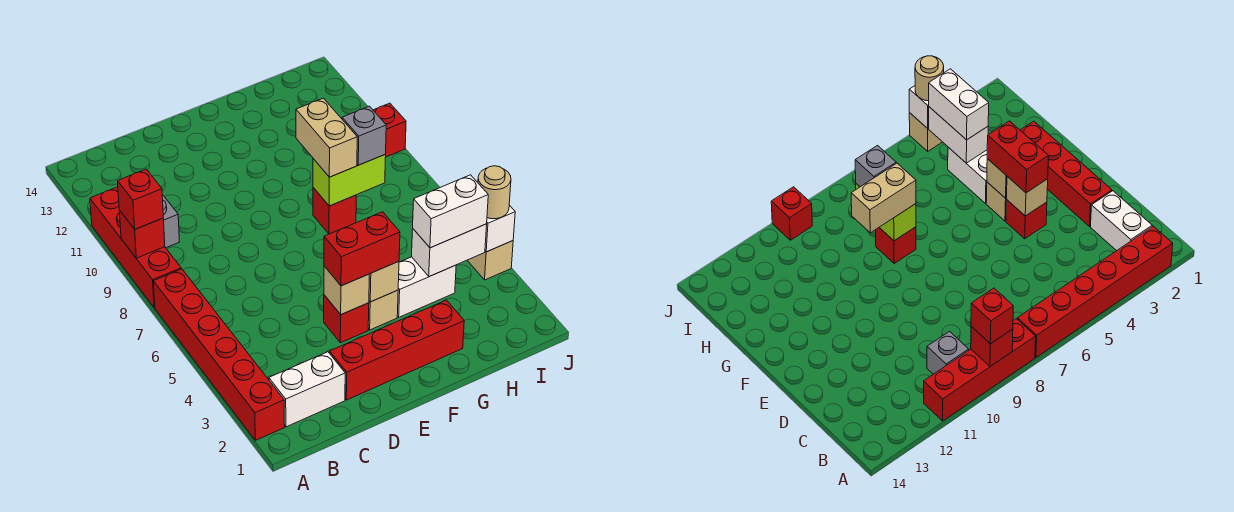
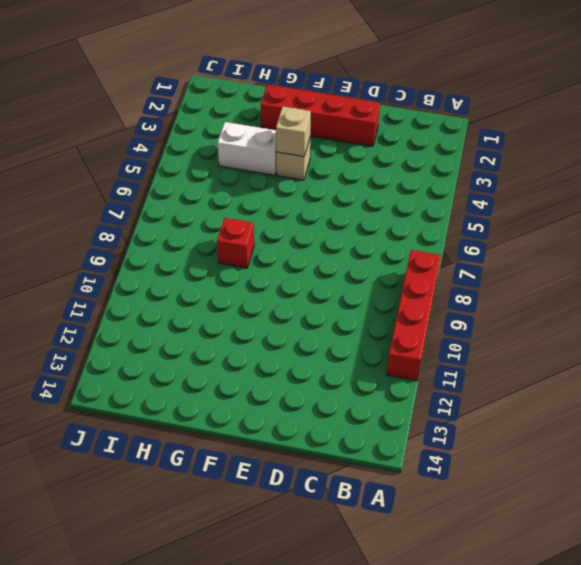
none -> red 1x6 brick [153,269,285,440]
none -> white 1x2 brick [269,352,345,427]
none -> grey 1x1 brick [162,195,179,248]

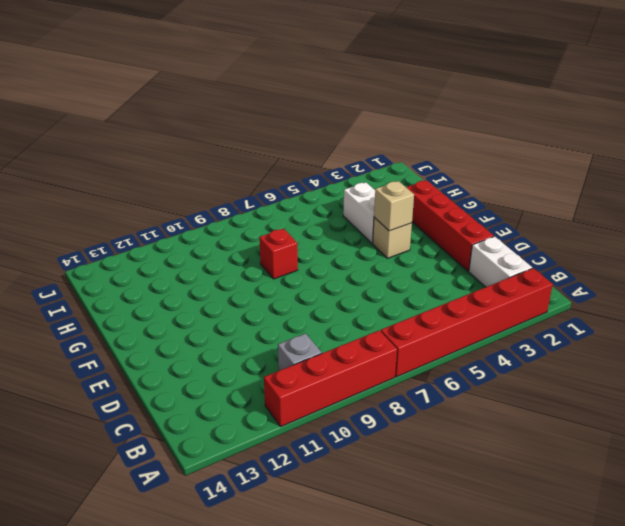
none -> red 1x1 brick [324,295,369,343]
none -> tan 1x1 brick [467,241,513,280]
none -> red 1x1 brick [373,103,406,157]

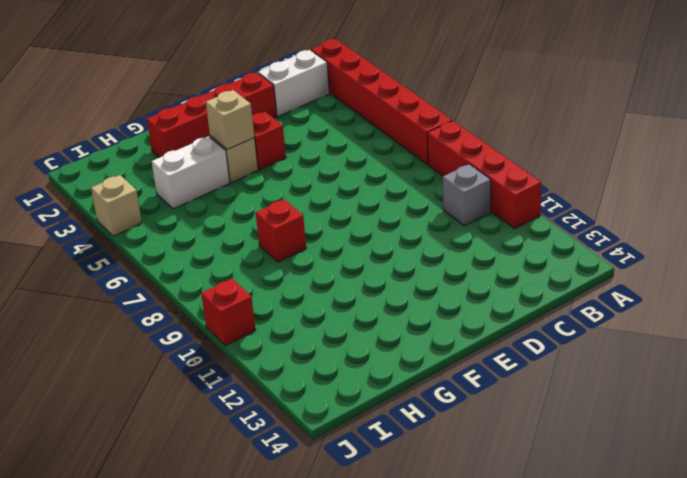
none -> red 1x1 brick [119,210,165,258]
none -> tan 1x1 brick [324,266,369,315]
none -> lime 1x2 brick [313,155,386,206]

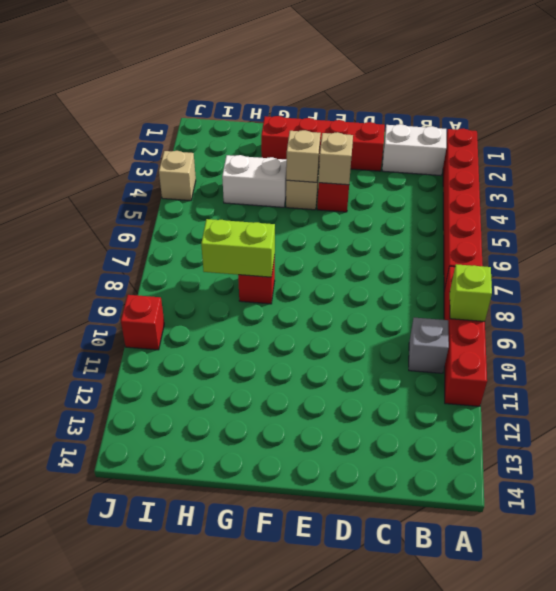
lime 1x1 brick [450,264,492,321] -> red 1x1 brick [119,210,165,258]
none -> white 1x2 brick [412,224,487,277]
none -> white 1x1 brick [485,205,515,252]
none -> red 1x1 brick [118,169,163,229]

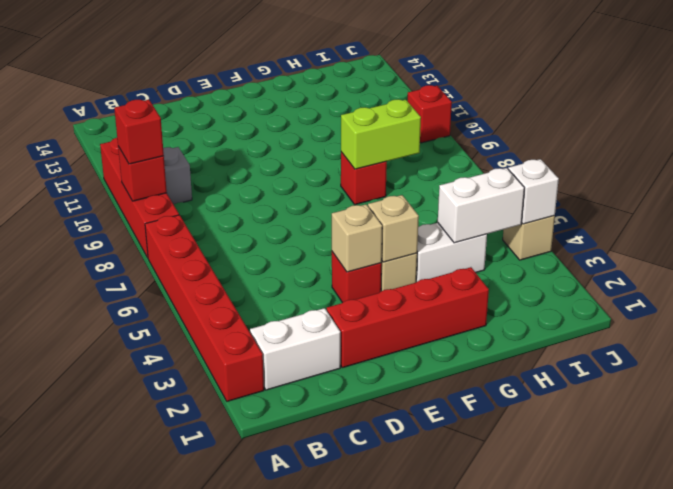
none -> red 1x2 brick [324,212,400,286]
none -> tan 1x2 brick [296,98,357,177]
none -> white 1x2 brick [413,175,488,248]

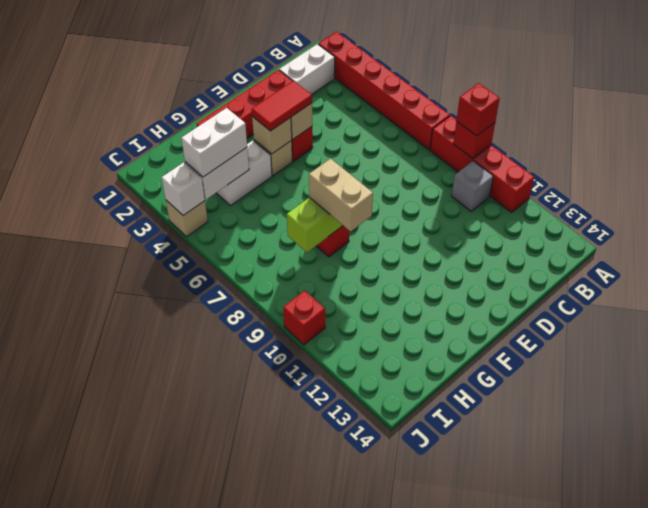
red 1x2 tile [252,81,312,131] -> red 1x2 brick [324,212,400,286]
none -> grey 1x1 brick [342,106,386,165]
none -> tan 1x1 round brick [478,166,511,219]

